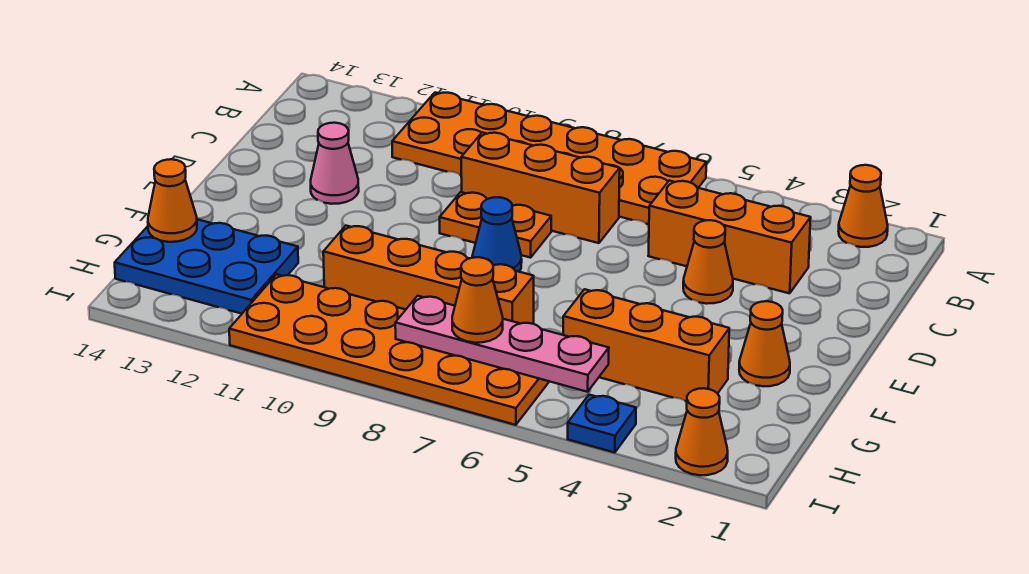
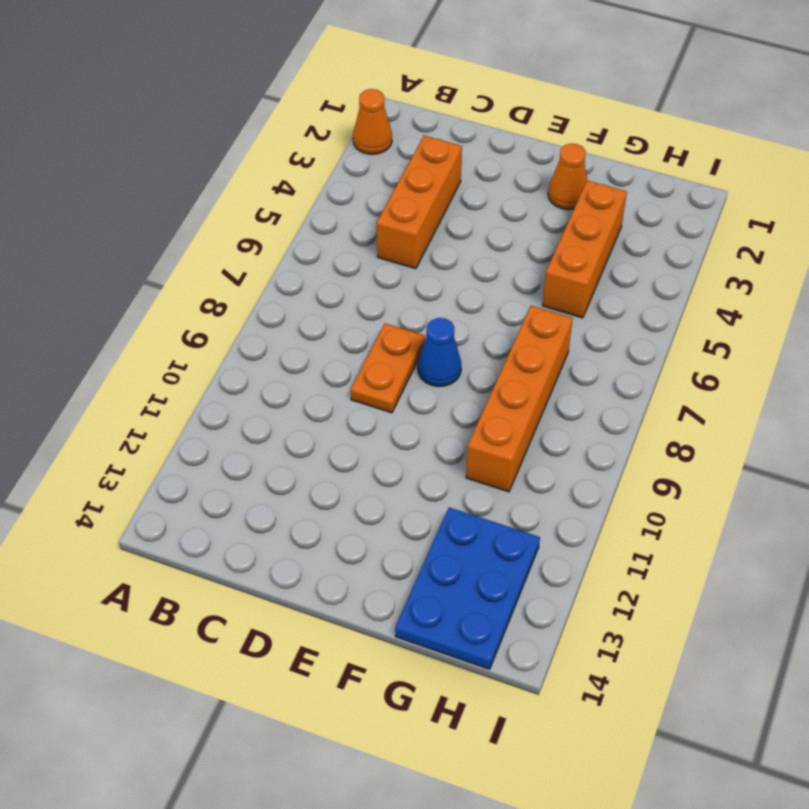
none -> orange 2x6 plate [392,93,706,224]
none -> orange 1x3 brick [461,132,620,243]
none -> orange 1x1 cone [683,220,733,304]

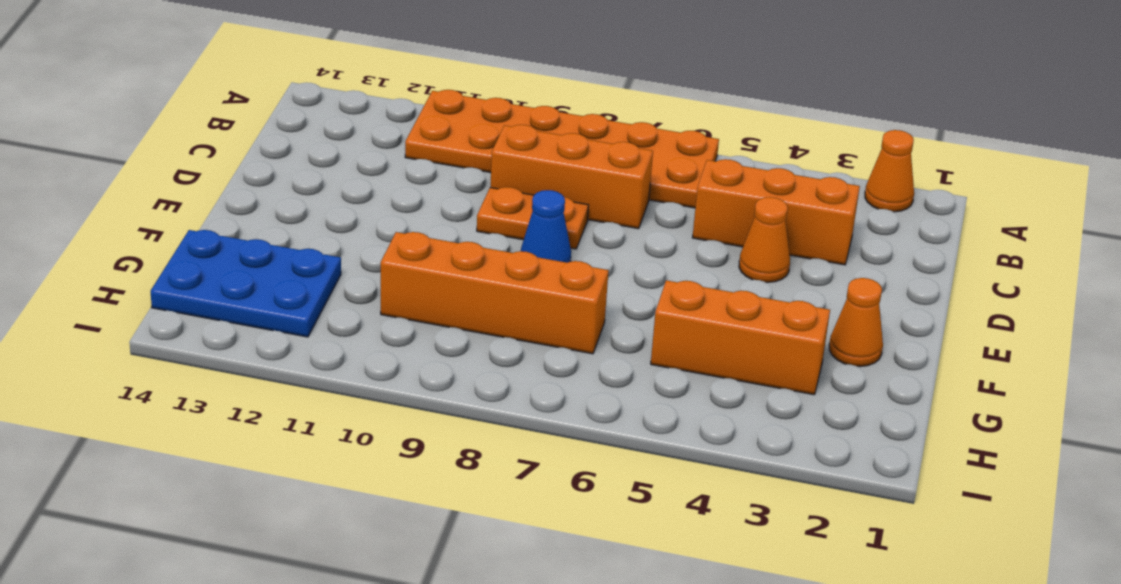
none -> pink 1x1 cone [311,123,359,204]
none -> orange 2x6 plate [229,274,549,425]
none -> orange 1x1 cone [676,388,728,475]

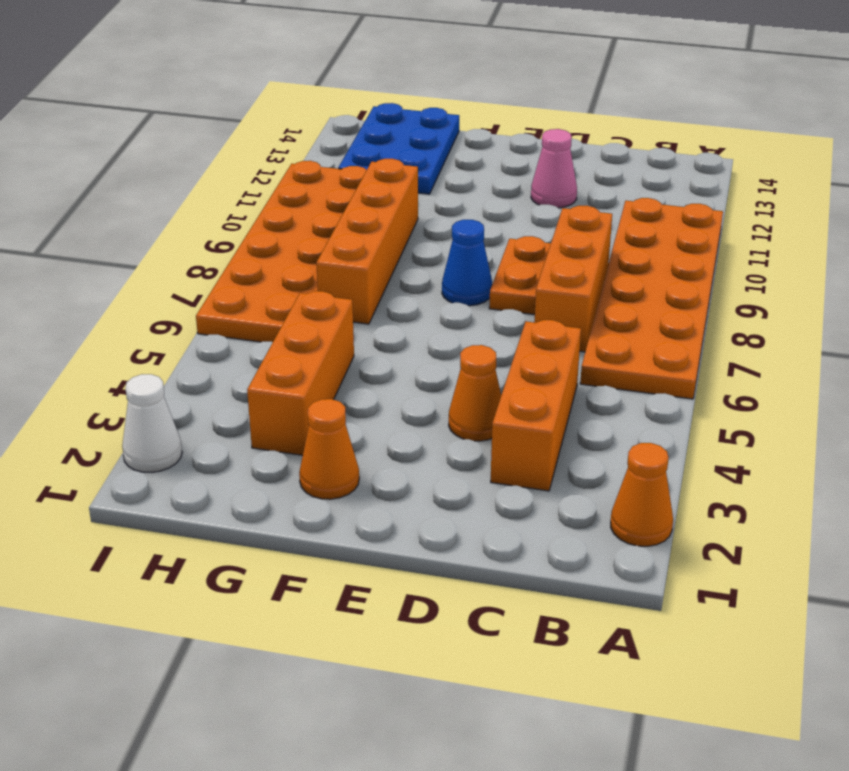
white 1x1 cone [122,374,182,472] -> orange 1x1 cone [676,388,728,475]
none -> blue 1x1 plate [568,395,636,453]
none -> orange 1x1 cone [148,159,197,242]
none -> pink 1x4 plate [395,296,609,392]

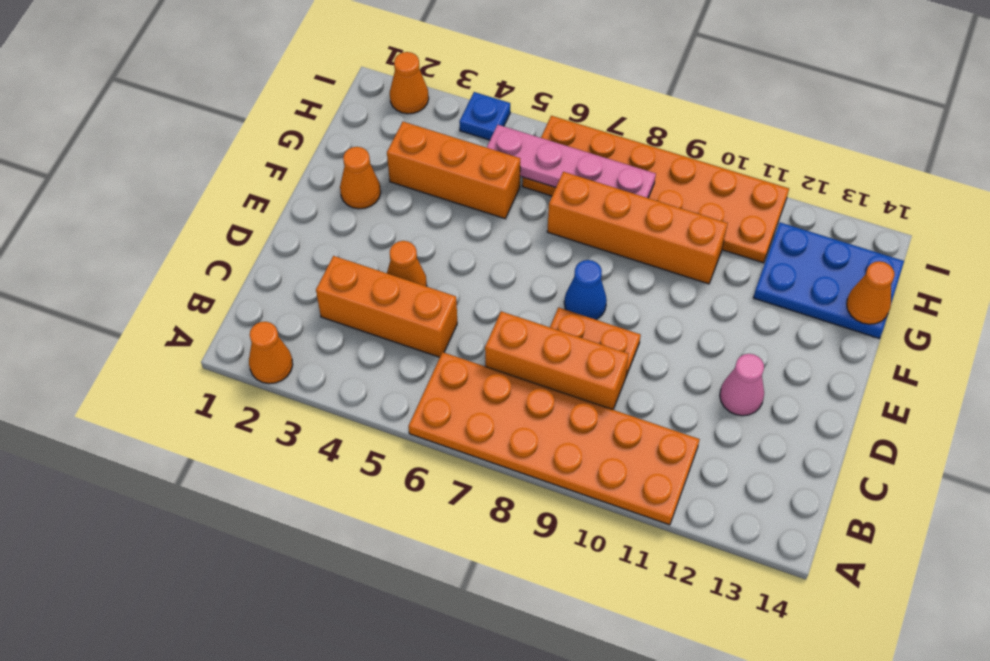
none -> orange 1x1 cone [452,257,503,343]

